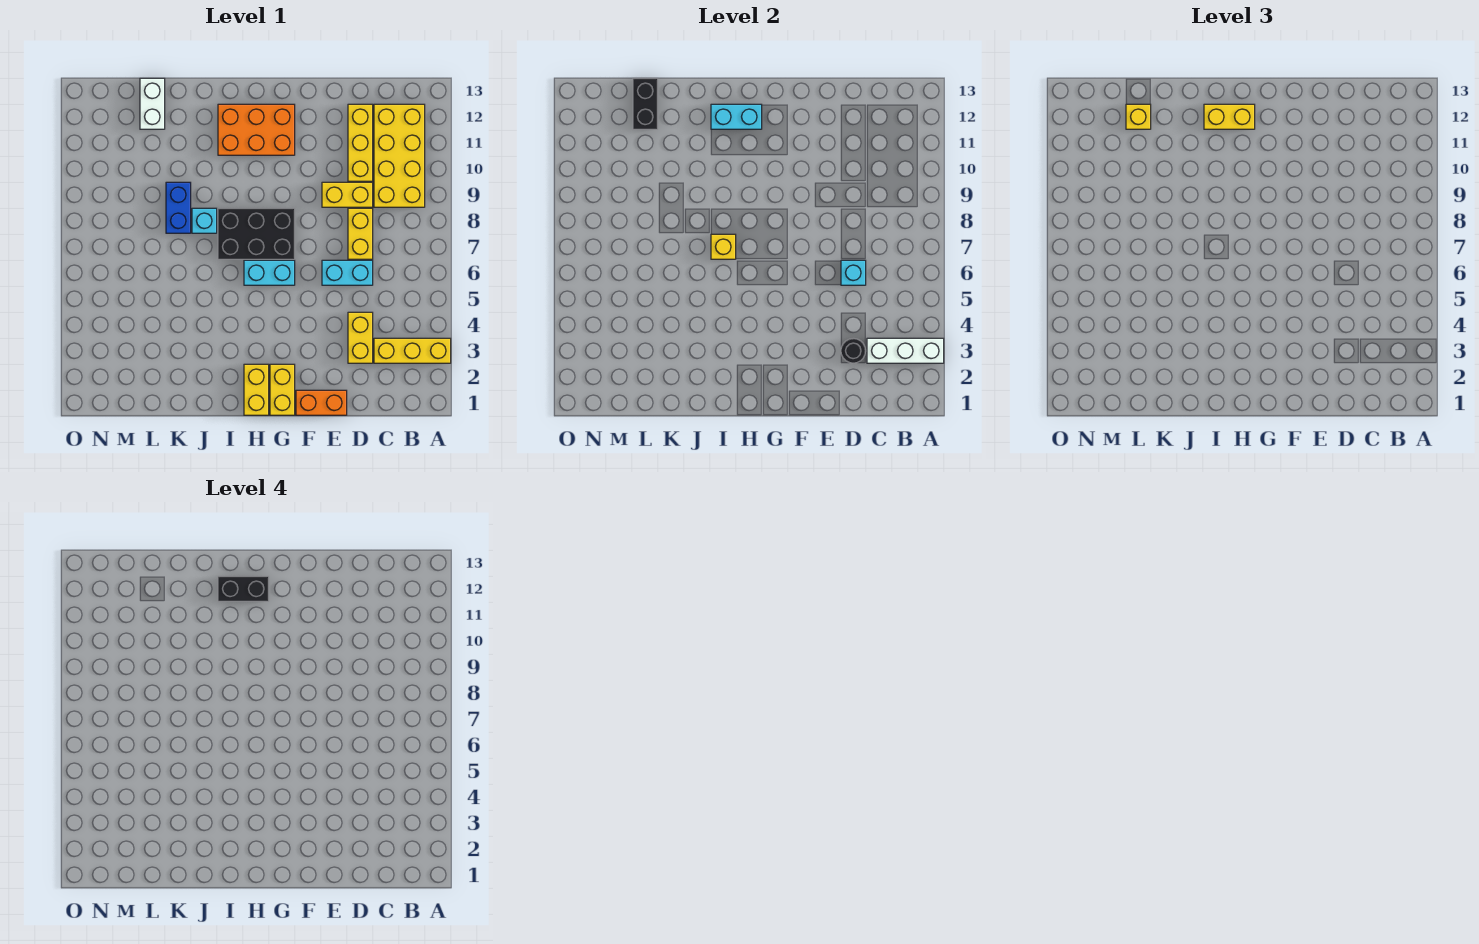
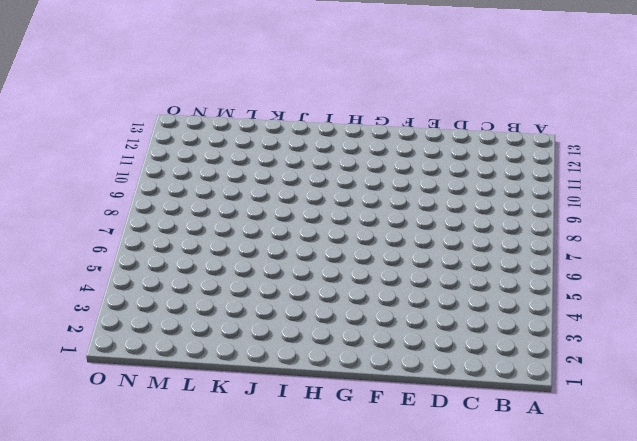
none -> yellow 1x3 brick [374,338,451,363]
none -> yellow 2x4 brick [374,104,425,207]
none -> yellow 1x2 brick [348,312,373,363]

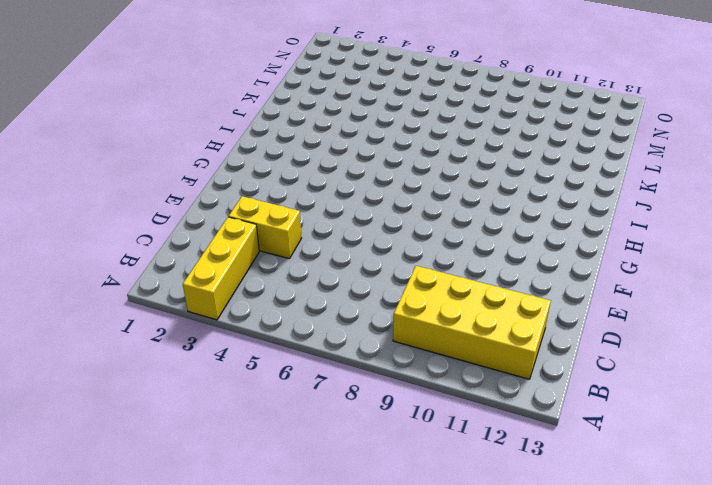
none -> cyan 1x2 brick [322,260,373,285]
none -> yellow 1x2 brick [348,208,373,259]
none -> yellow 1x2 brick [322,182,373,207]

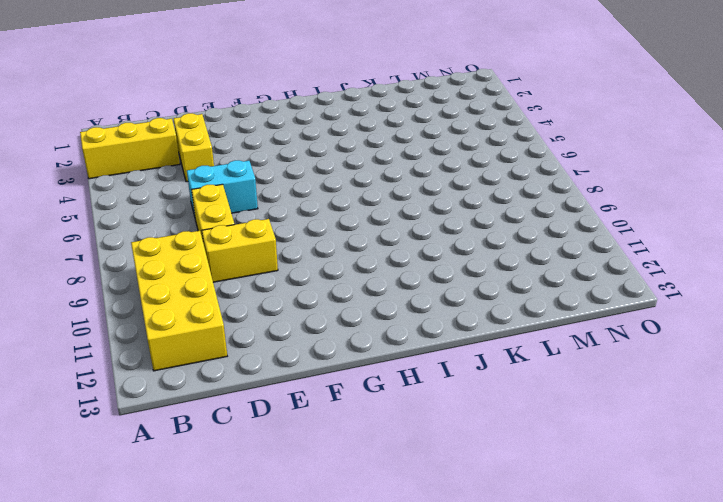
none -> yellow 1x3 brick [348,104,373,181]
none -> orange 1x2 brick [296,390,347,415]
none -> yellow 1x2 brick [270,364,295,415]

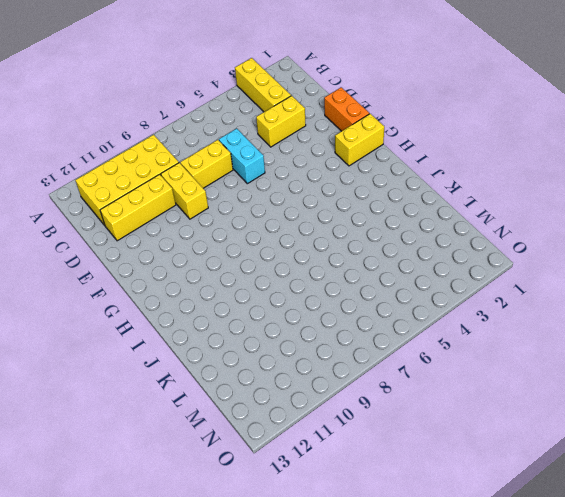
none -> cyan 1x2 brick [244,260,295,285]
none -> black 2x3 brick [218,208,295,259]
none -> orange 2x3 brick [218,104,295,155]

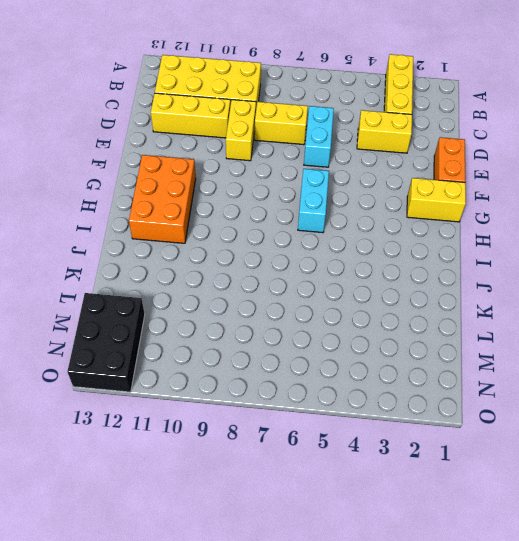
black 2x3 brick [67,293,145,392] -> black 2x3 brick moved to [218,208,295,259]
none -> yellow 1x2 brick [244,364,269,415]
none -> cyan 1x1 brick [192,208,217,233]
none -> blue 1x2 brick [166,182,191,233]

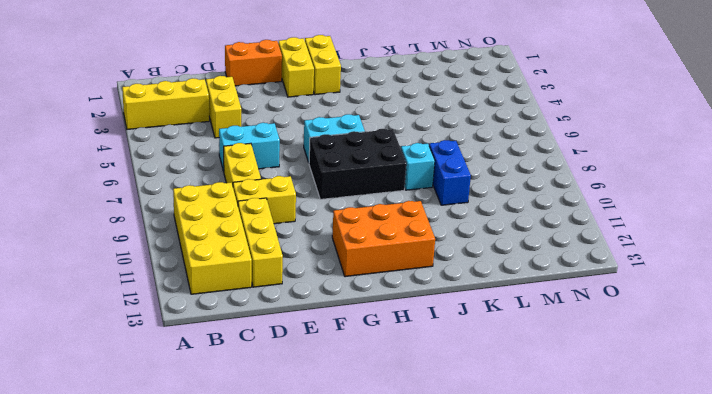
none -> white 1x2 brick [140,78,165,129]
none -> white 1x3 brick [867,338,944,363]
none -> black 1x1 round brick [841,338,866,363]

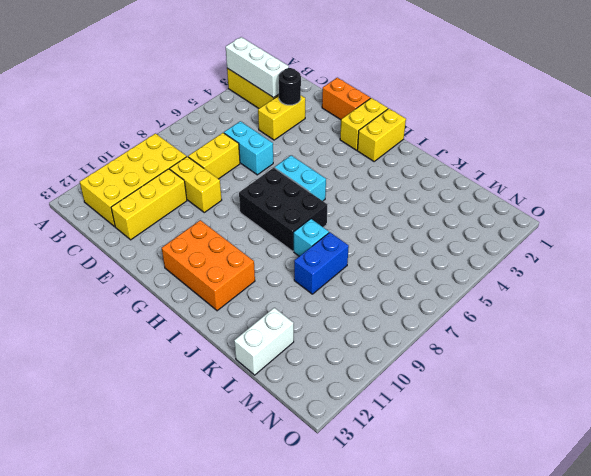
none -> cyan 1x1 brick [841,260,866,285]
none -> cyan 1x2 brick [711,104,762,129]
none -> yellow 1x1 brick [711,234,736,259]

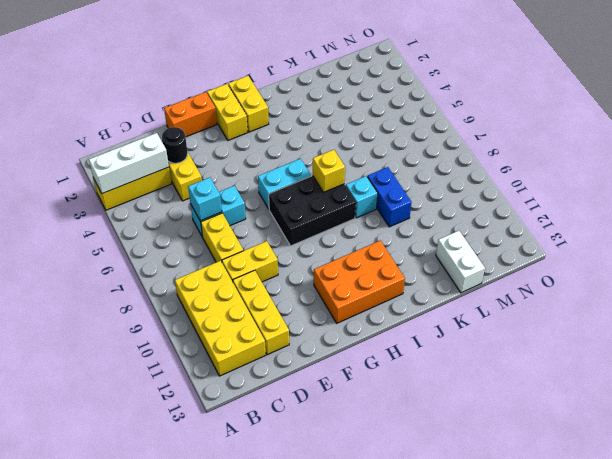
none -> cyan 1x2 brick [711,104,762,129]
none -> black 1x2 brick [633,78,658,129]
none -> yellow 1x2 brick [1204,104,1255,129]

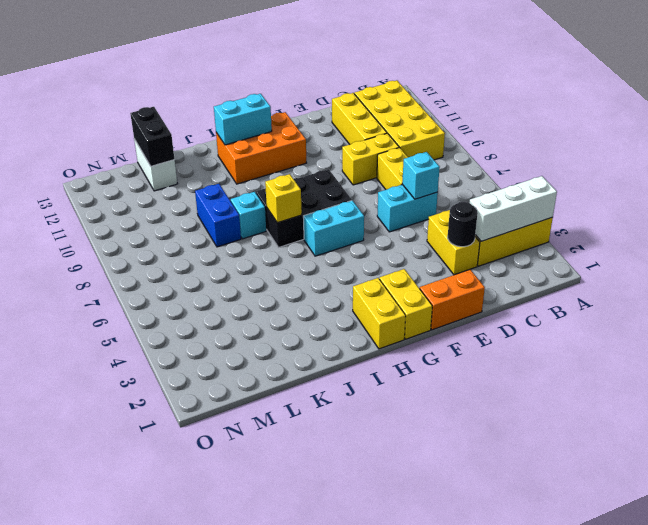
none -> yellow 1x2 brick [1204,104,1255,129]
none -> yellow 1x1 brick [1126,104,1151,129]
none -> black 1x2 brick [218,576,269,601]

